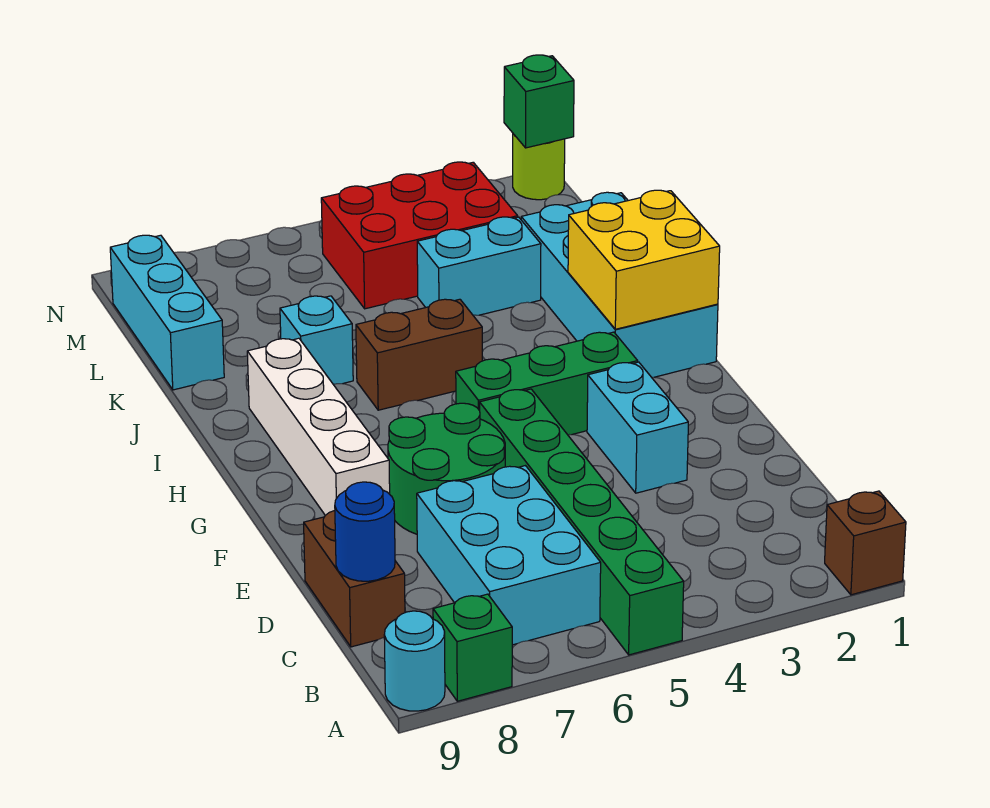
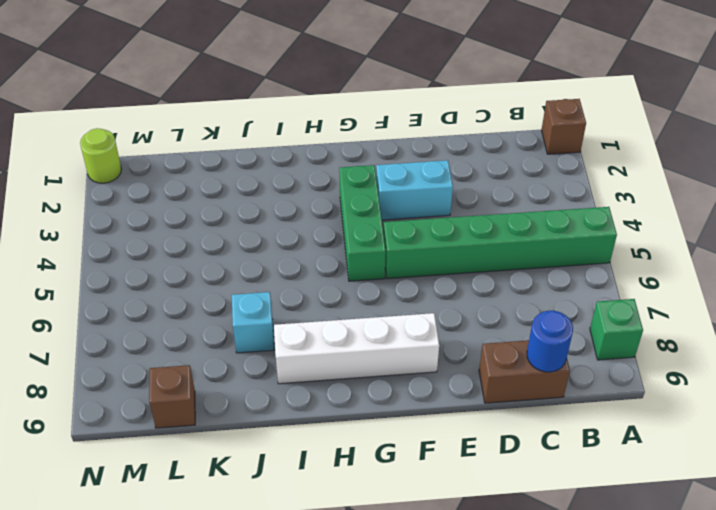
brown 1x1 brick [149,365,195,428] -> cyan 1x3 brick [110,235,224,390]
none -> cyan 1x1 round brick [384,611,445,711]
none -> cyan 2x3 brick [417,466,601,645]
none -> green 2x2 round brick [388,403,505,534]

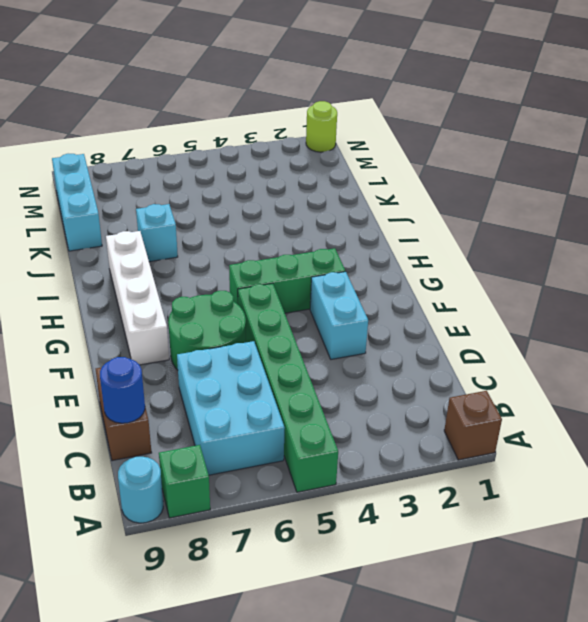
none -> cyan 2x4 brick [521,192,718,377]
none -> brown 1x2 brick [356,299,482,410]
none -> cyan 1x2 brick [417,217,541,315]

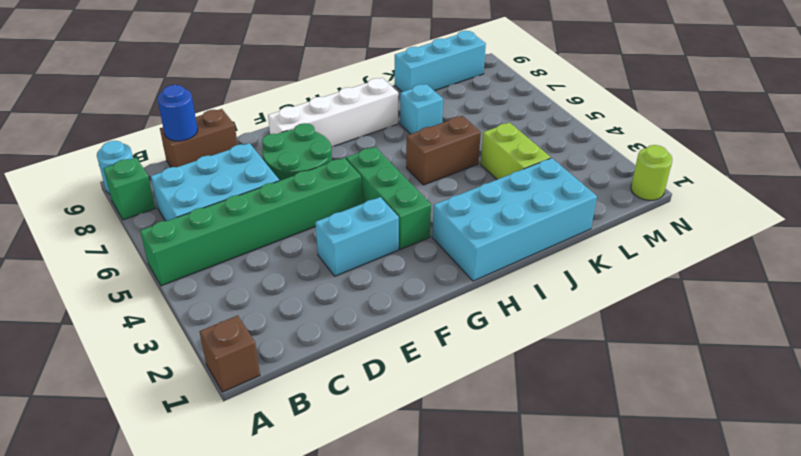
brown 1x2 brick [406,116,481,185] -> brown 1x2 brick turned to [356,299,482,410]
lime 1x2 brick [481,123,551,179] -> cyan 1x2 brick [417,217,541,315]
none -> red 2x3 brick [321,162,518,309]
none -> yellow 2x2 brick [568,190,720,329]
none -> green 1x1 brick [504,55,574,148]

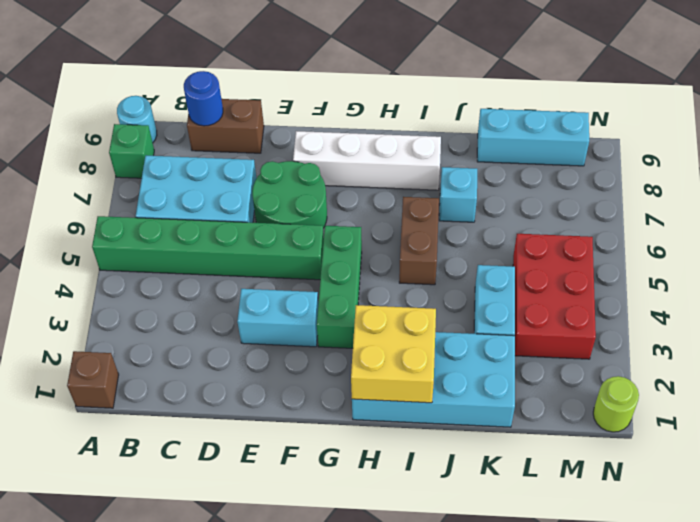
none -> green 1x1 brick [504,55,574,148]

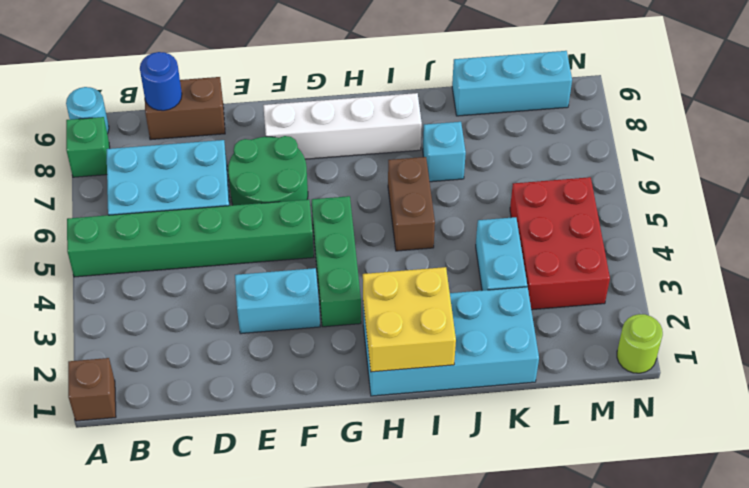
none -> green 1x1 brick [504,55,574,148]

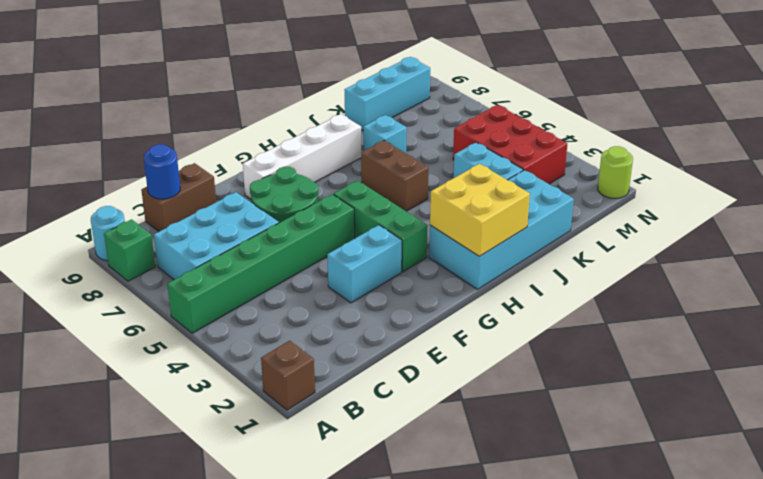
none -> green 1x1 brick [504,55,574,148]

